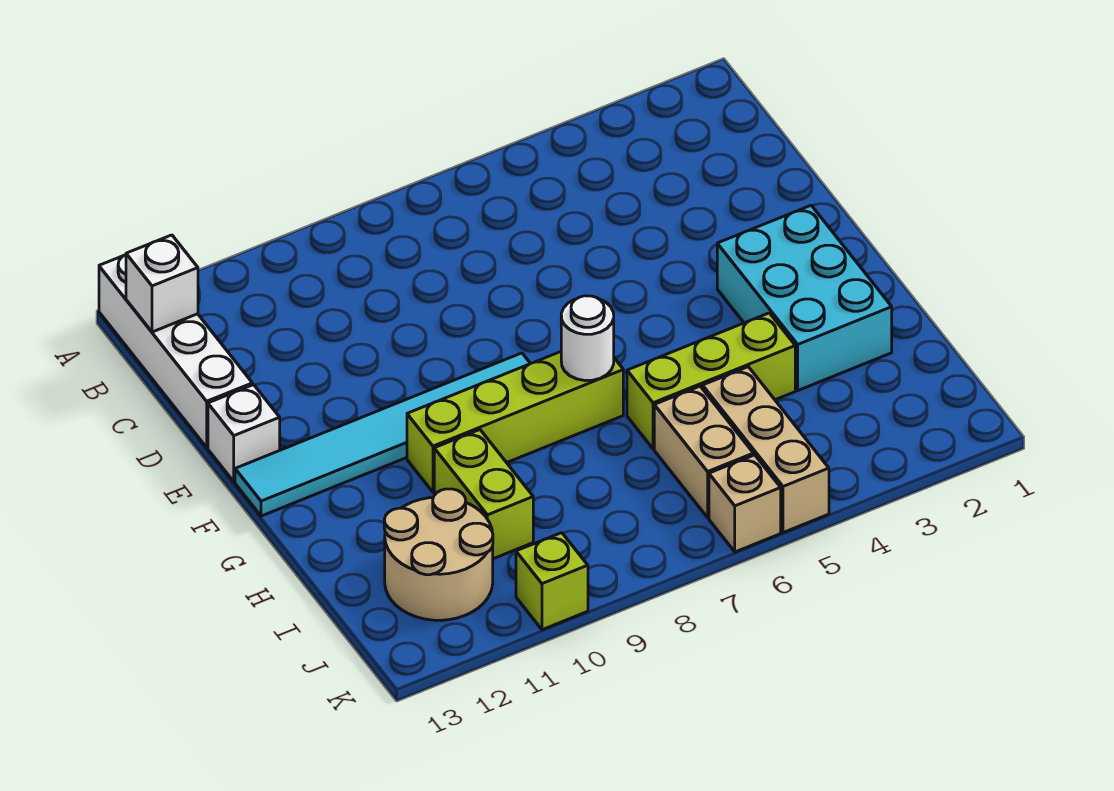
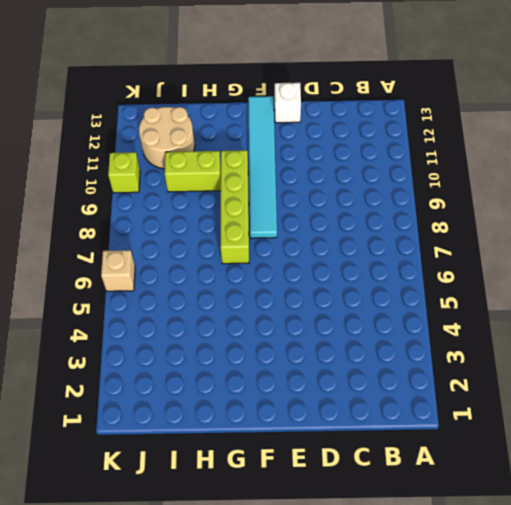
none -> white 1x4 brick [99,255,252,447]
none -> cyan 2x3 brick [717,205,892,390]
none -> lime 1x3 brick [627,313,795,449]

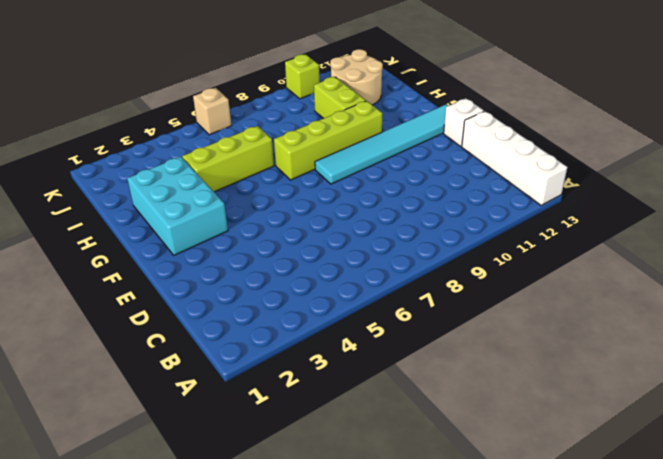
none -> tan 1x3 brick [703,367,829,533]
none -> tan 1x2 brick [654,386,753,517]
none -> white 1x1 brick [126,235,198,332]

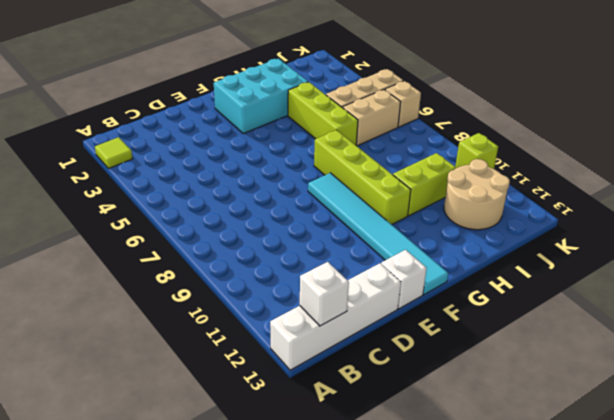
lime 1x1 tile [95,137,133,169] -> none
none -> white 1x1 round brick [561,296,614,381]

